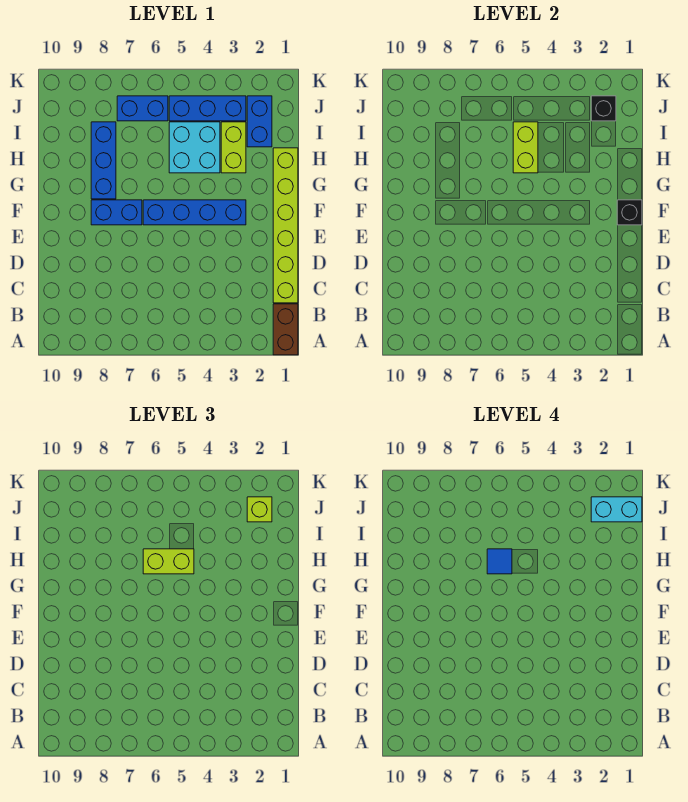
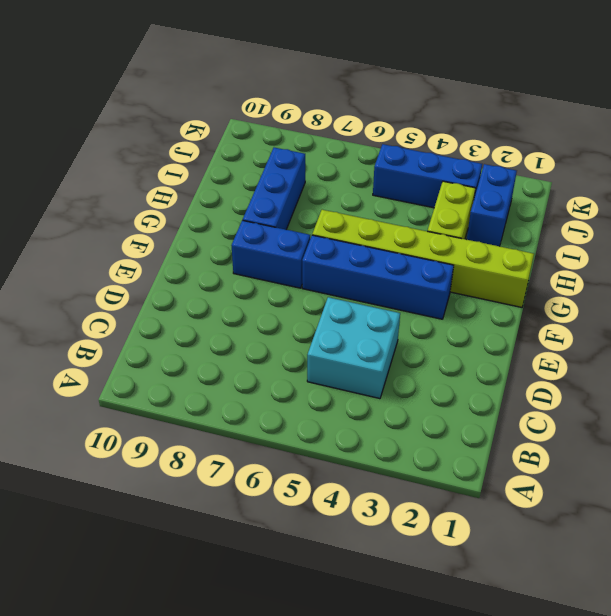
cyan 2x2 brick [307,297,400,399] -> cyan 2x2 brick moved to [169,122,220,173]
lime 1x6 brick [312,210,534,307] -> lime 1x6 brick turned to [273,148,298,303]
none -> brown 1x2 brick [273,304,298,355]
none -> blue 1x2 brick [117,96,168,121]
none -> black 1x1 brick [617,200,642,225]

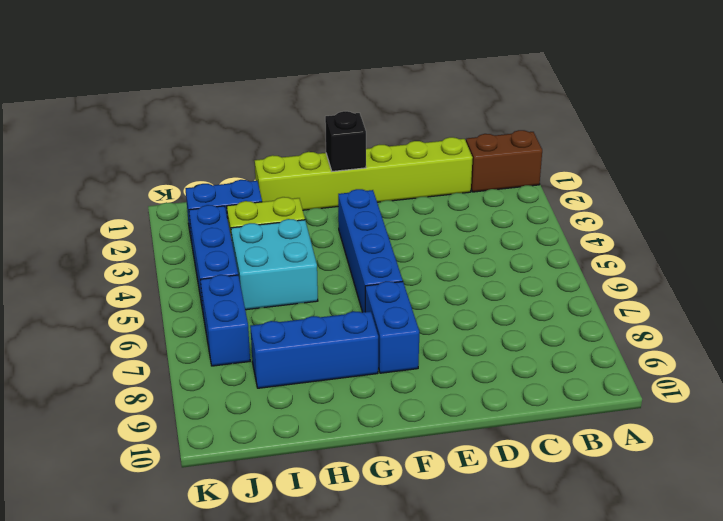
none -> lime 1x2 brick [513,122,538,173]
none -> black 1x1 brick [591,96,616,121]
none -> lime 1x2 brick [143,549,194,574]

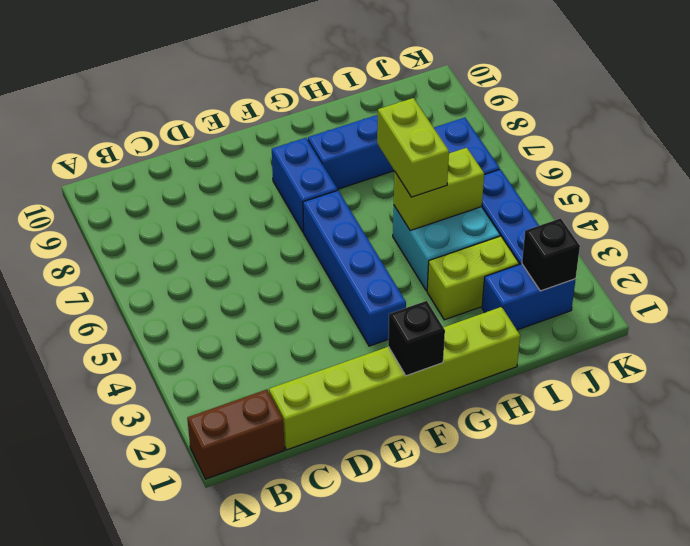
none -> lime 1x1 brick [247,497,272,522]
none -> blue 1x1 tile [487,549,512,574]
none -> cyan 1x2 brick [591,497,642,522]

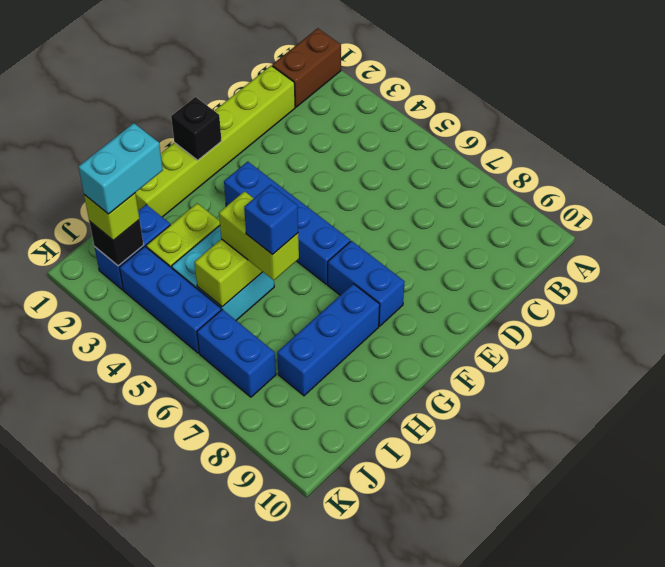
blue 1x1 brick [244,185,298,255] -> blue 1x1 tile [487,549,512,574]
cyan 1x2 brick [78,123,163,214] -> cyan 1x2 brick turned to [591,497,642,522]

